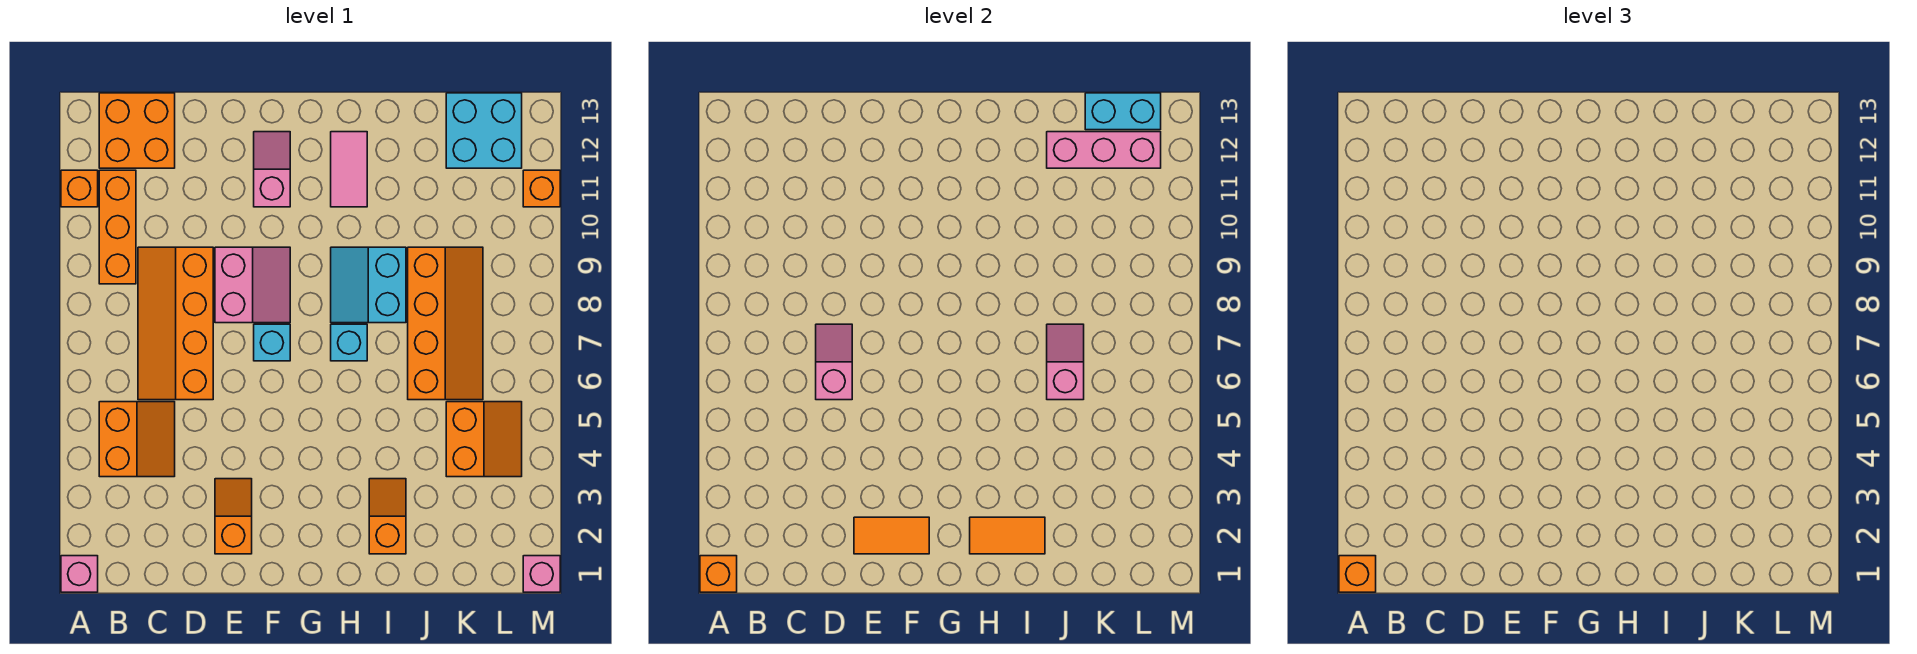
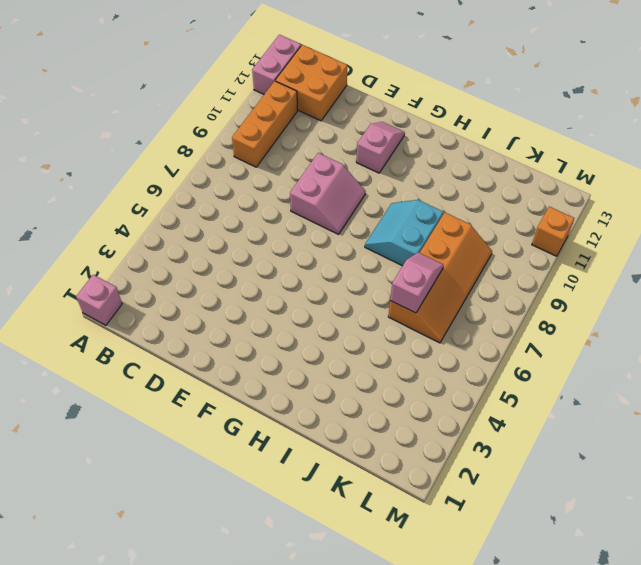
pink 1x2 brick [252,35,301,94] -> none
none -> orange 1x1 brick [61,170,98,207]
none -> orange 2x2 slope [99,402,175,477]
none -> orange 2x4 slope [138,247,213,400]

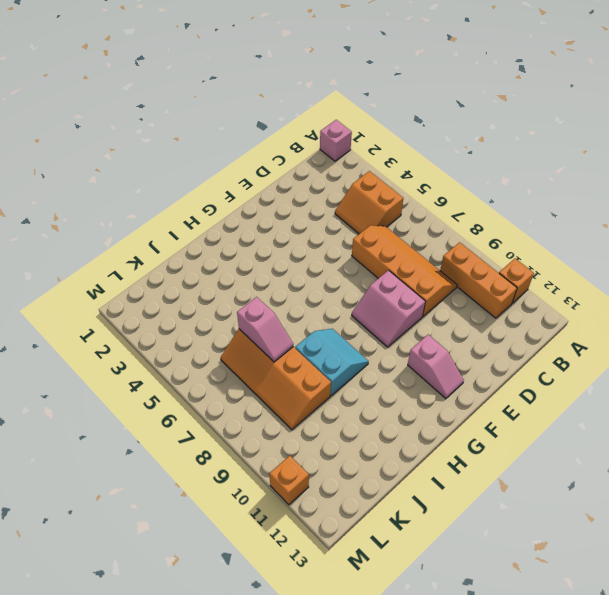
none -> orange 2x2 brick [99,93,175,168]
none -> orange 1x2 slope [215,479,252,554]
none -> cyan 1x1 brick [254,324,290,361]

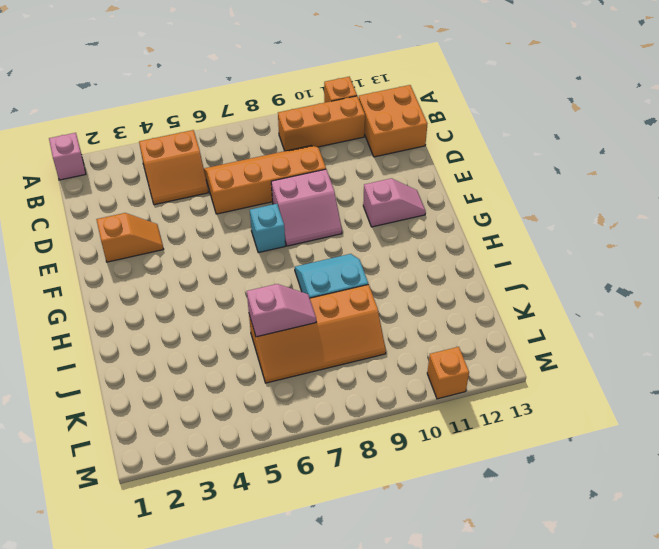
none -> cyan 1x1 brick [331,324,367,361]
none -> pink 1x2 tile [331,132,367,207]
none -> orange 1x2 slope [369,479,406,554]

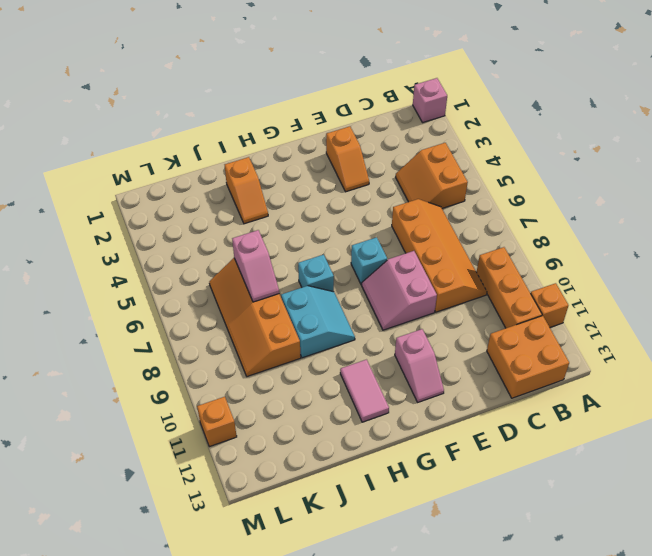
none -> orange 2x2 slope [446,402,522,477]
none -> cyan 2x2 brick [446,93,522,168]
none -> pink 1x1 brick [523,556,560,592]

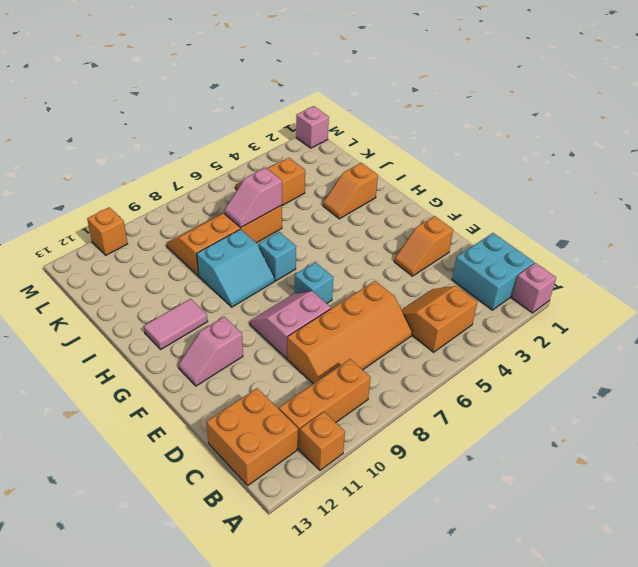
cyan 2x2 brick [452,233,534,310] -> cyan 2x2 brick moved to [446,93,522,168]
none -> orange 1x1 brick [700,556,737,592]
none -> pink 1x2 slope [816,324,852,400]
none -> orange 1x2 tile [854,517,929,554]

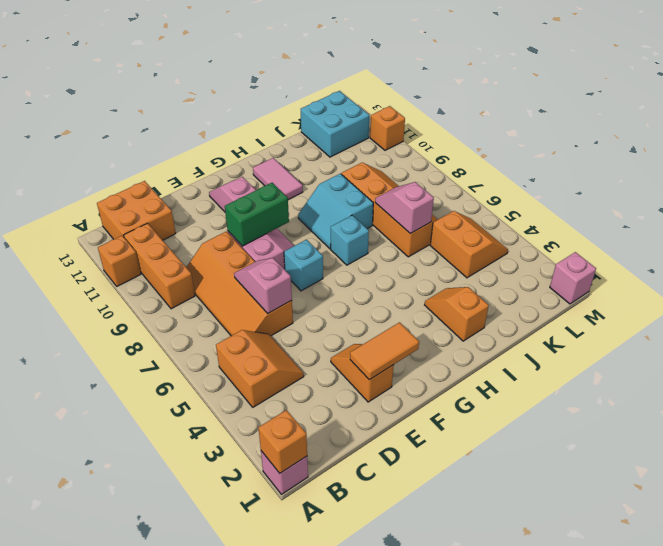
green 1x2 brick [225,183,289,246] -> none
none -> orange 1x2 tile [970,517,1045,554]
none -> pink 1x3 brick [1047,132,1161,168]
none -> cyan 1x2 brick [1085,93,1161,130]

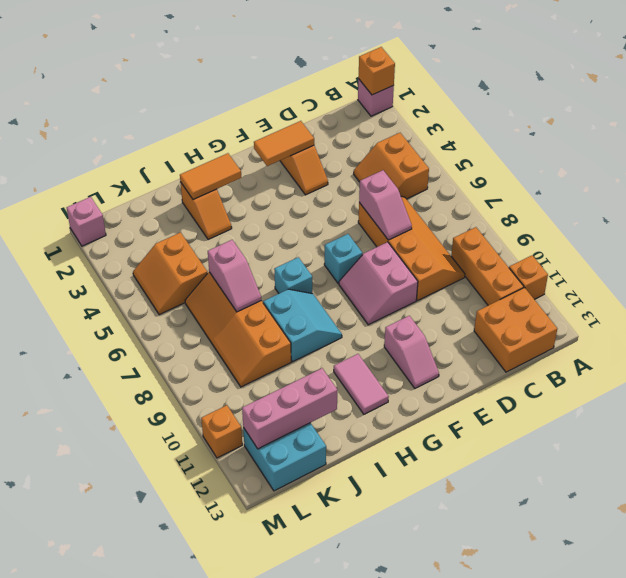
none -> cyan 1x2 brick [1085,93,1161,130]
none -> orange 1x1 brick [1339,556,1376,592]

